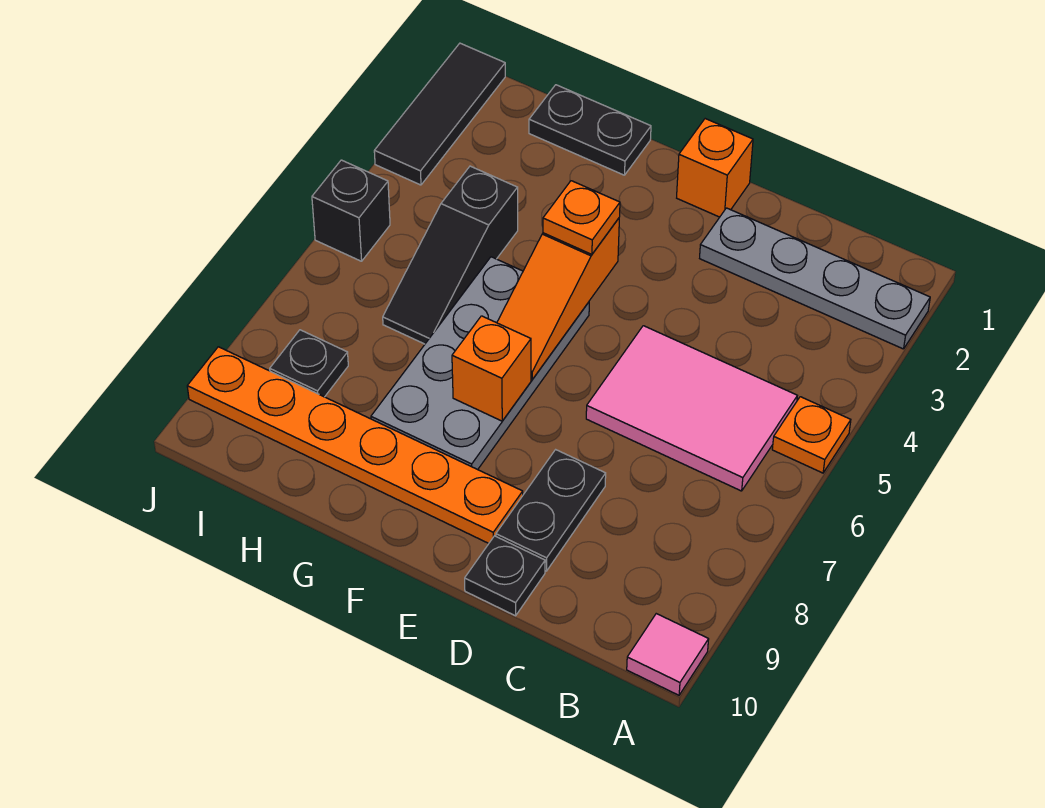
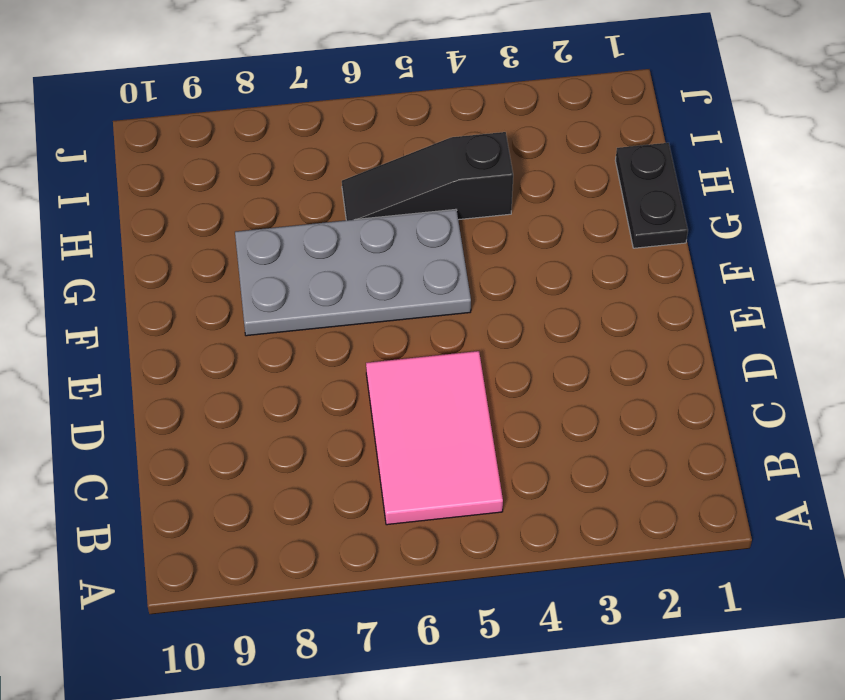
none -> grey 1x4 plate [700,208,930,349]
none -> orange 1x1 plate [772,397,851,473]
none -> pink 1x1 tile [627,614,709,695]

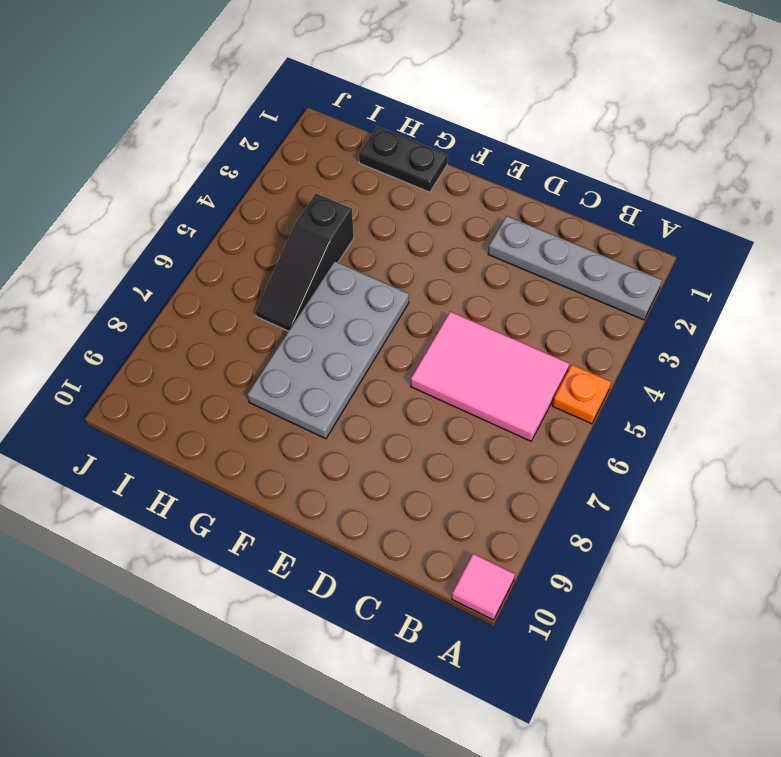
none -> black 1x2 plate [496,450,606,571]
none -> black 1x1 plate [465,536,545,616]
none -> orange 1x1 brick [677,119,753,217]

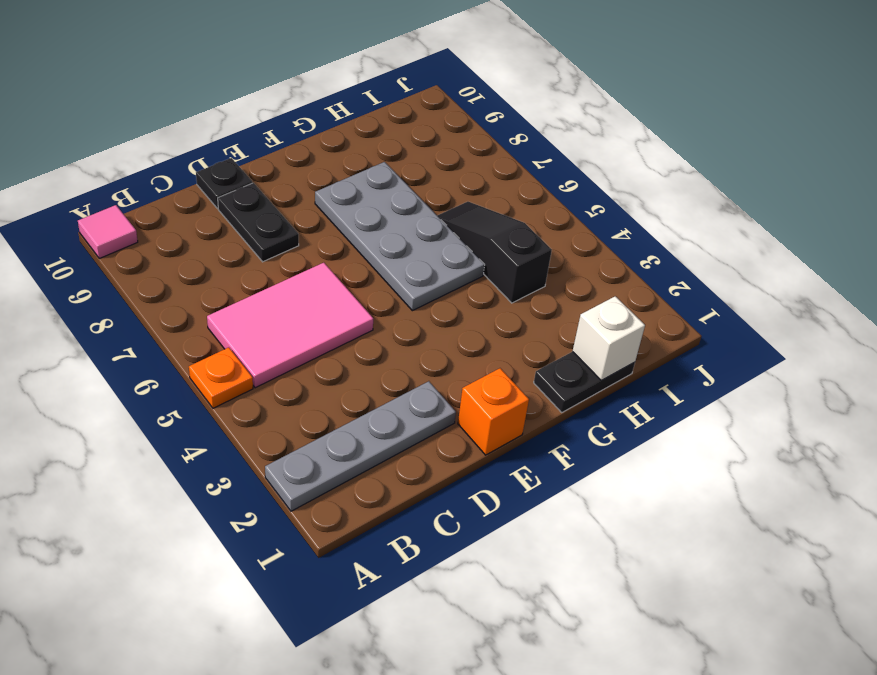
white 1x1 brick [573,296,645,380] -> none
none -> orange 1x6 plate [187,347,523,543]
none -> black 1x1 plate [270,330,348,397]
none -> black 1x3 tile [374,43,505,185]

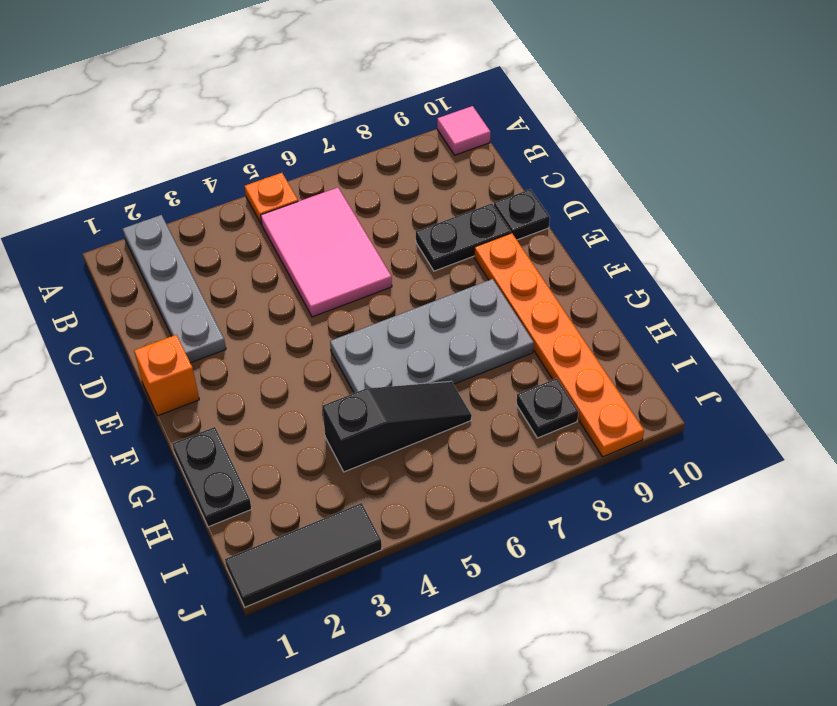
none -> black 1x1 brick [312,160,390,261]
none -> orange 1x3 slope [497,218,619,379]
none -> orange 1x1 brick [452,316,531,421]

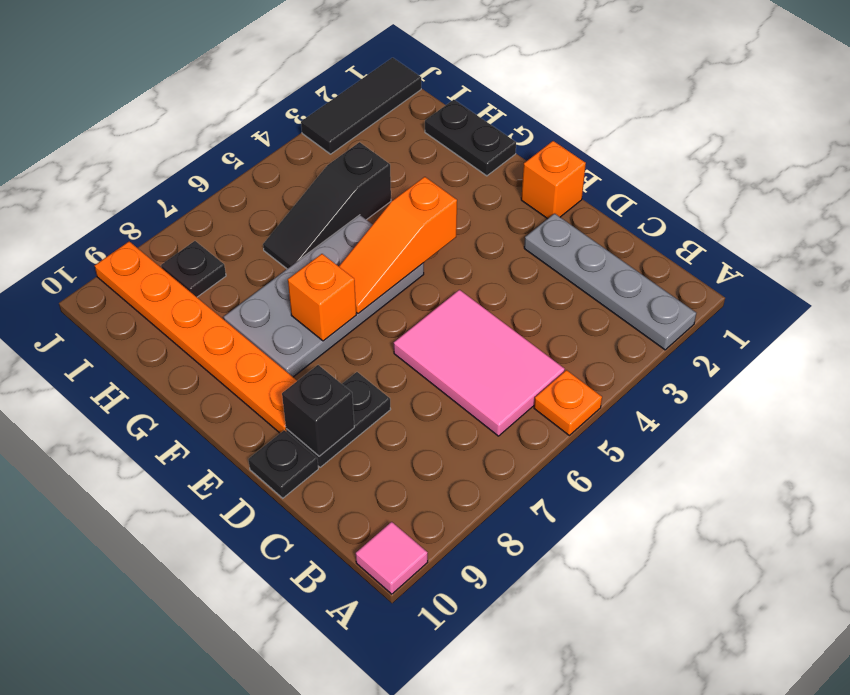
black 1x1 brick [282,365,354,456] -> black 1x1 brick moved to [312,160,390,261]
none -> orange 1x1 plate [543,181,620,254]

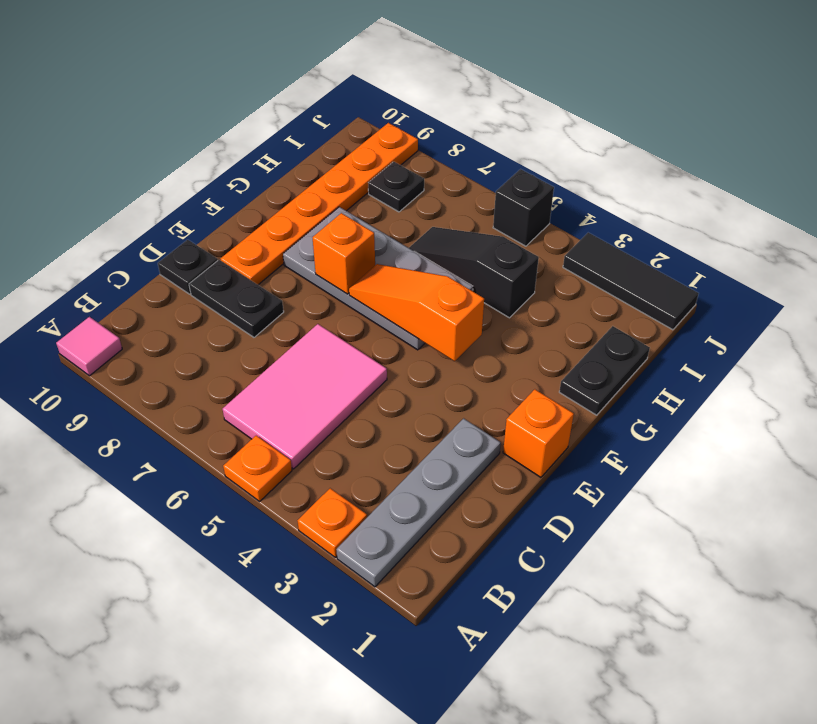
orange 1x1 plate [298,488,367,557] -> orange 1x1 plate moved to [543,181,620,254]

